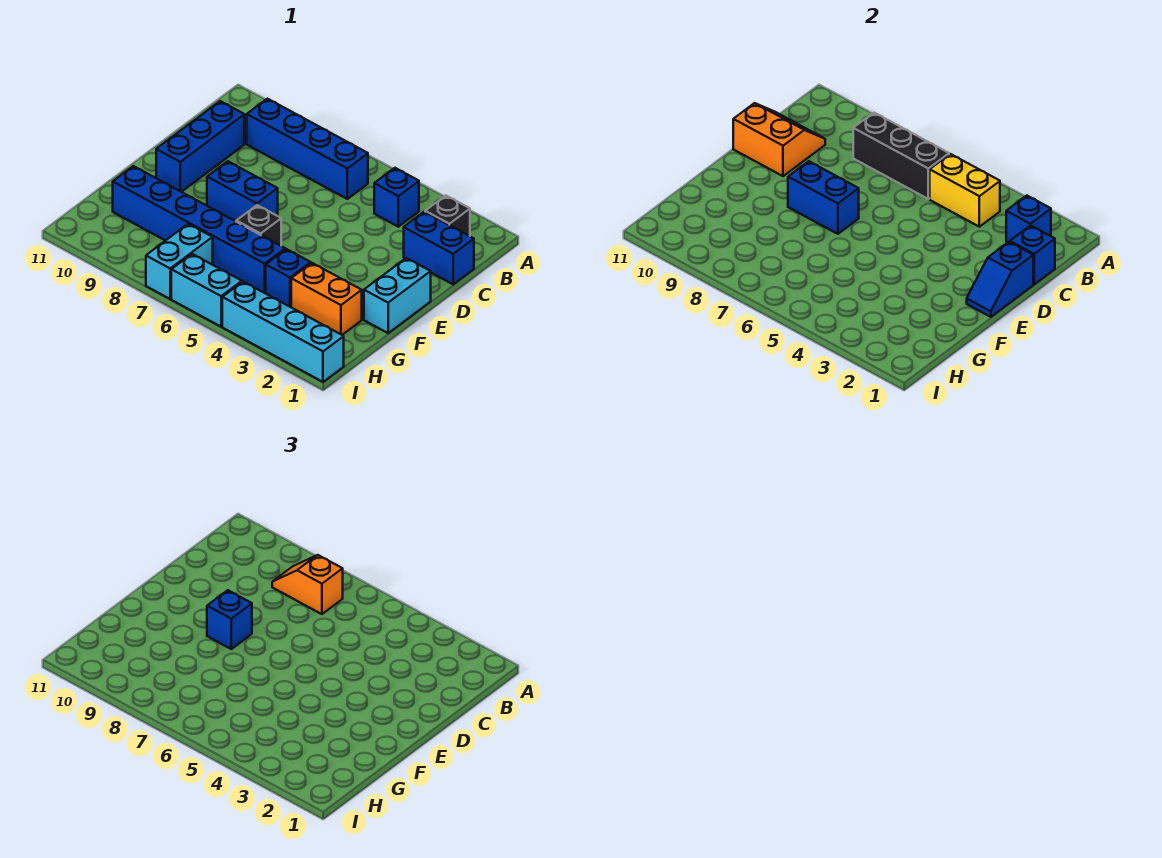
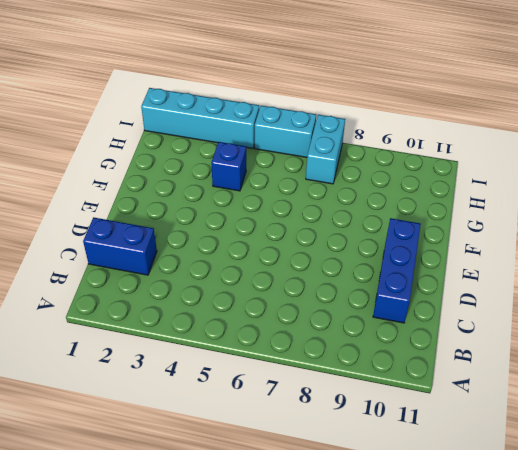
none -> black 1x1 brick [425,196,470,236]
none -> blue 1x1 brick [374,168,419,227]
none -> blue 1x4 brick [247,99,368,199]

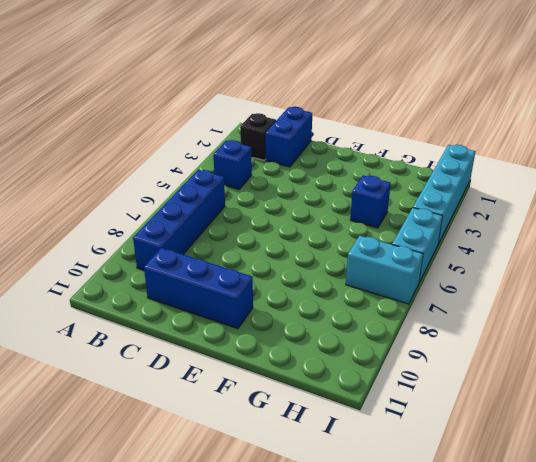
none -> cyan 1x2 brick [364,258,431,333]
none -> blue 1x2 brick [207,161,278,221]
none -> black 1x1 brick [236,205,281,246]

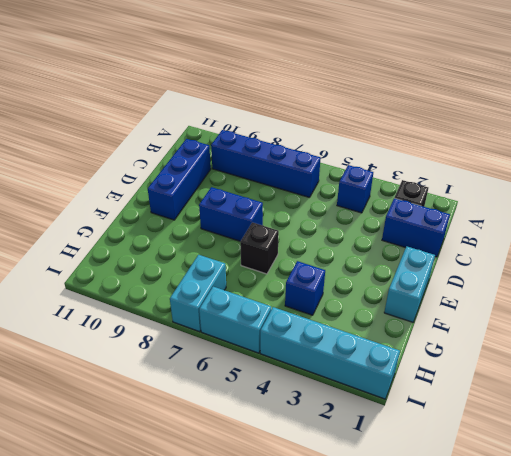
none -> orange 1x2 brick [291,263,362,335]
none -> blue 1x6 brick [113,166,285,293]
none -> blue 1x1 brick [1006,196,1051,242]

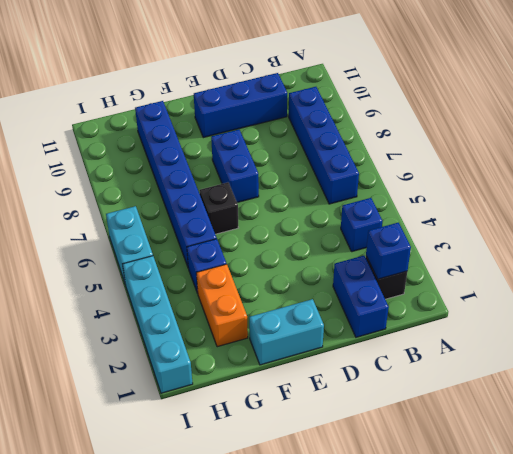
none -> cyan 1x2 brick [146,224,213,299]
none -> yellow 1x2 brick [930,154,1000,227]
none -> black 1x3 brick [853,113,949,199]

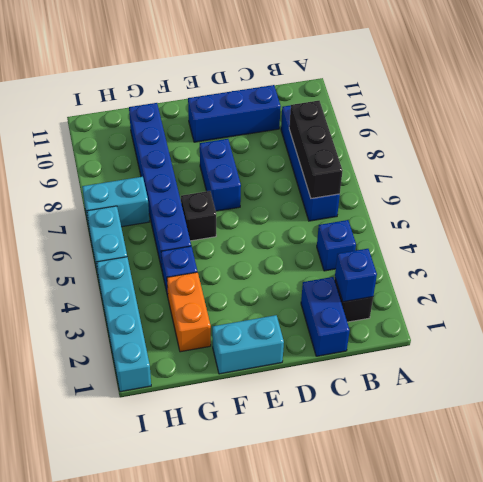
none -> yellow 1x2 brick [930,154,1000,227]
none -> blue 1x1 brick [1010,225,1055,284]
none -> orange 2x2 slope [733,103,825,176]

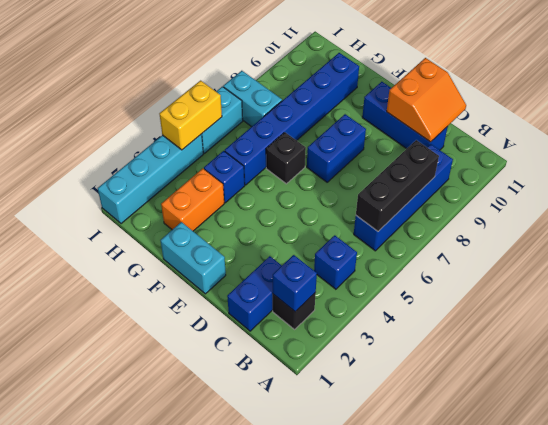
yellow 1x2 brick [160,81,222,150] -> yellow 1x2 brick moved to [930,154,1000,227]
none -> blue 1x1 brick [1010,225,1055,284]
none -> blue 1x2 slope [967,242,1033,317]
none -> blue 1x2 brick [788,161,859,234]

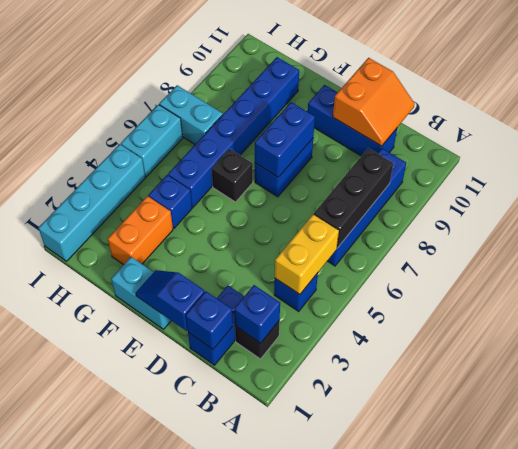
none -> orange 1x2 slope [272,555,343,614]
none -> blue 1x1 brick [207,590,252,649]

